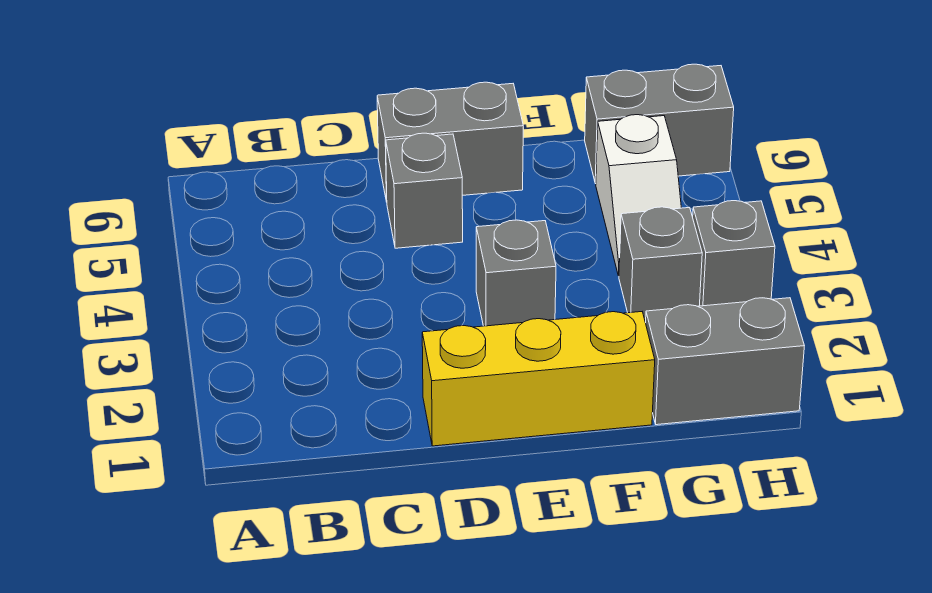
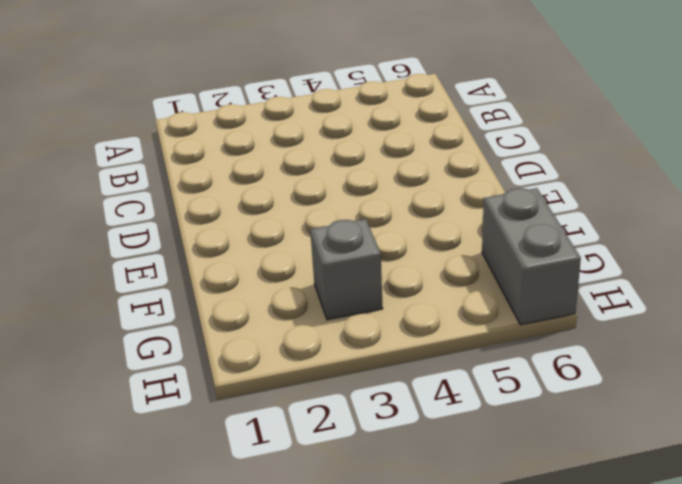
none -> yellow 1x3 brick [422,312,655,446]
none -> grey 1x1 brick [386,133,463,248]

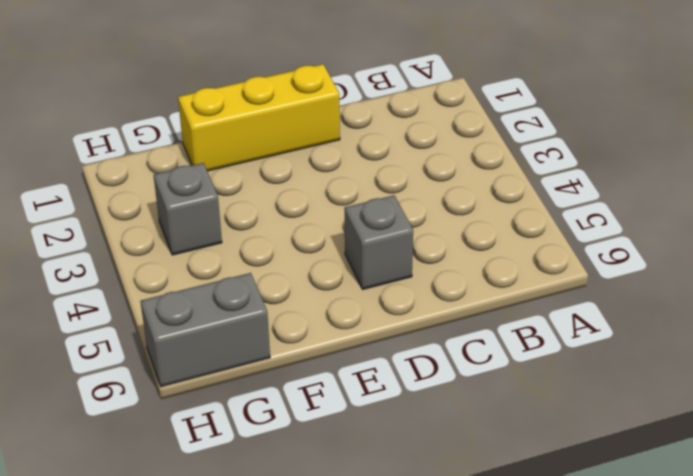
none -> grey 1x2 brick [377,82,523,202]
none -> grey 1x1 brick [476,220,556,326]

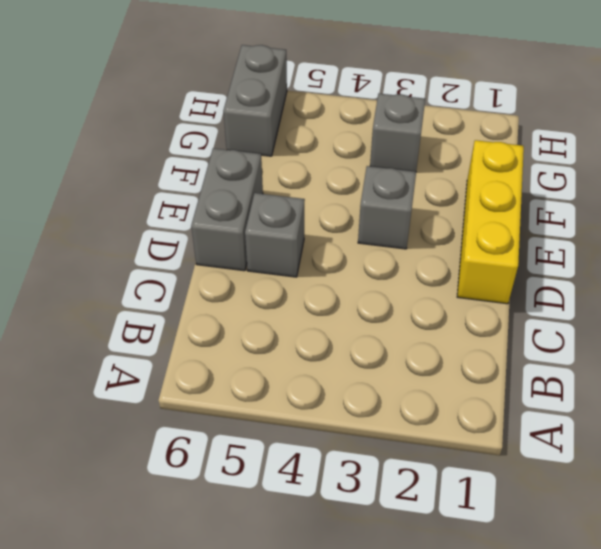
none -> grey 1x2 brick [646,298,804,425]
none -> white 1x2 slope [596,115,681,276]

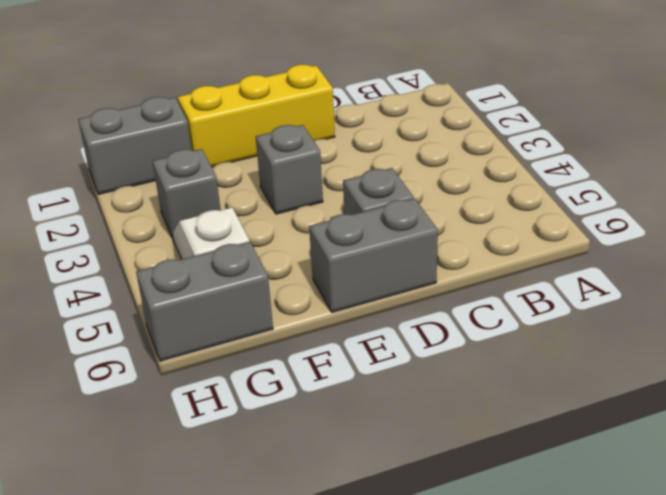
none -> grey 1x1 brick [693,201,775,306]

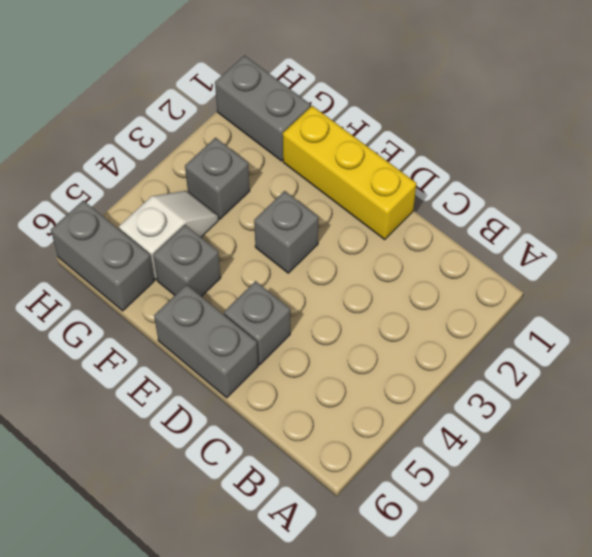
grey 1x1 brick [153,225,221,297] -> grey 1x1 brick moved to [693,201,775,306]

